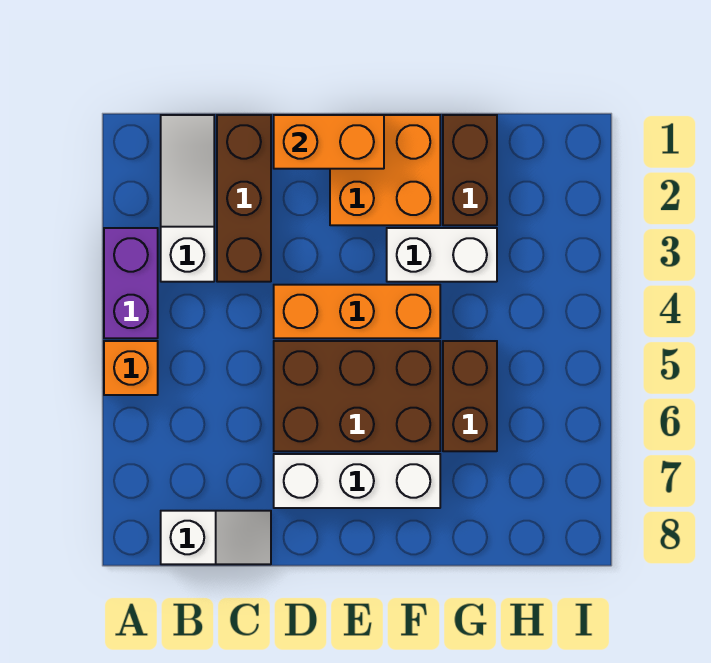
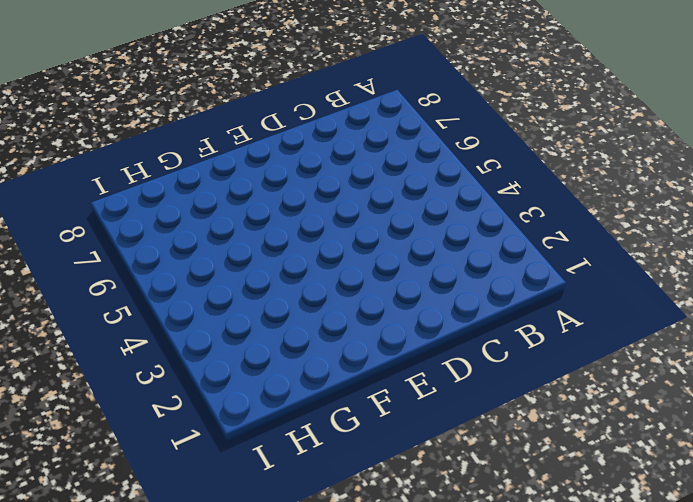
none -> purple 1x2 brick [104,228,158,338]
none -> orange 1x1 brick [104,341,158,395]
none -> white 1x3 slope [161,115,214,282]

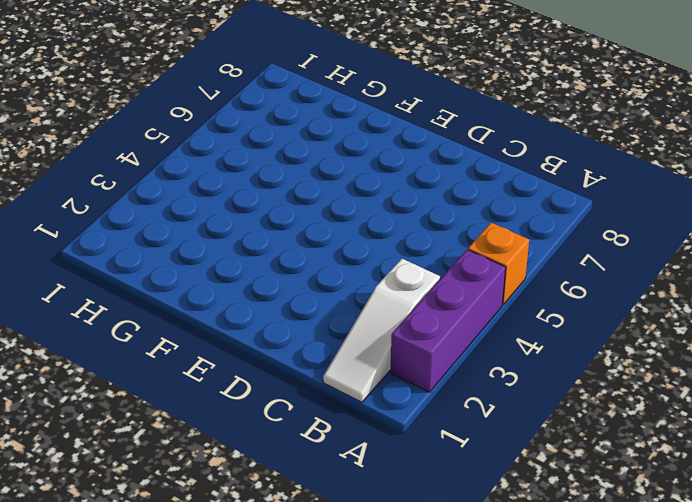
purple 1x3 brick [391,250,506,392] -> purple 1x2 brick [104,228,158,338]
none -> white 1x2 slope [161,511,271,564]
none -> brown 1x3 brick [217,115,271,282]
none -> orange 1x3 brick [274,285,440,338]

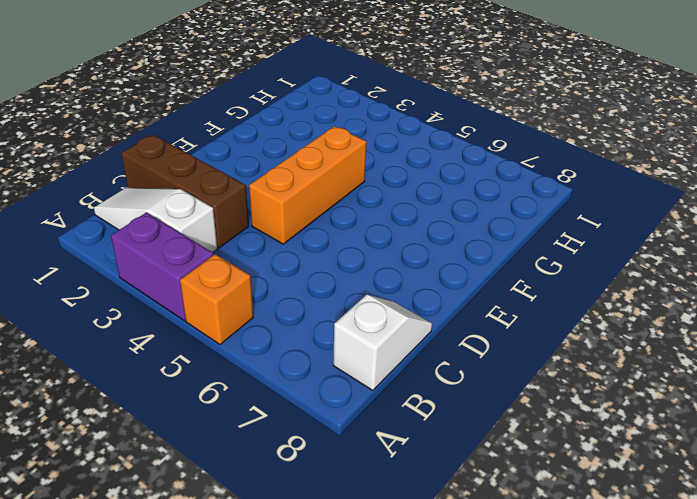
none -> brown 2x3 brick [274,341,440,451]
none -> white 1x3 brick [274,454,440,508]
none -> orange 2x2 brick [330,115,440,225]

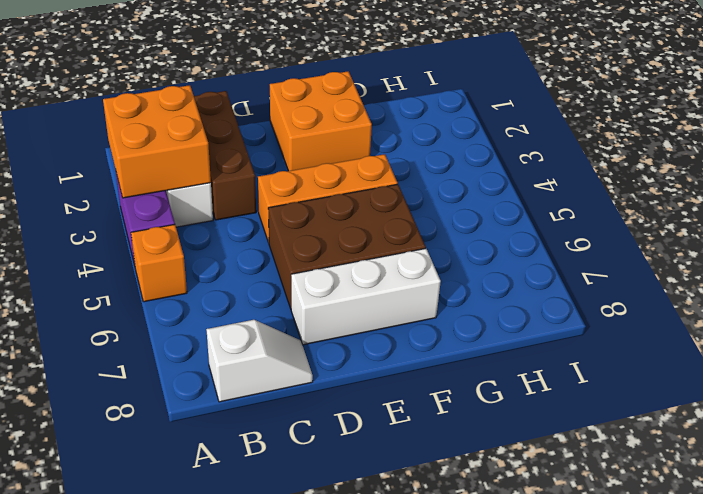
orange 2x2 brick [103,85,211,198] -> none
none -> white 1x2 brick [387,228,497,282]
none -> brown 1x2 brick [443,115,497,225]
none -> brown 1x2 brick [443,341,497,451]

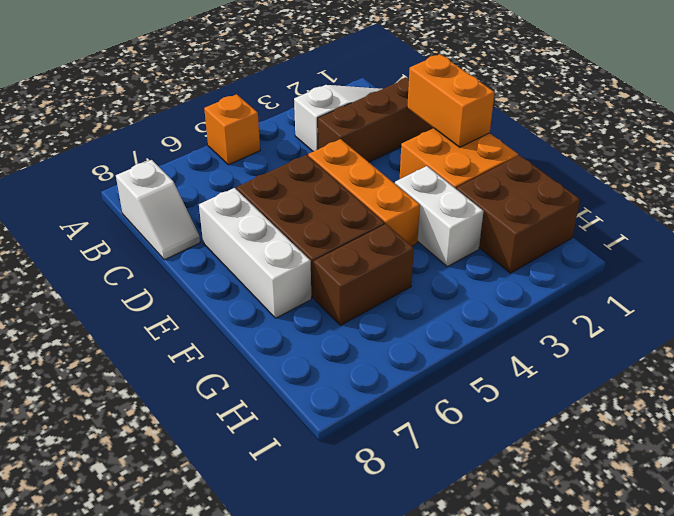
brown 2x2 brick [457,155,580,273] -> brown 1x2 brick [443,115,497,225]
none -> purple 1x2 brick [104,228,158,338]

